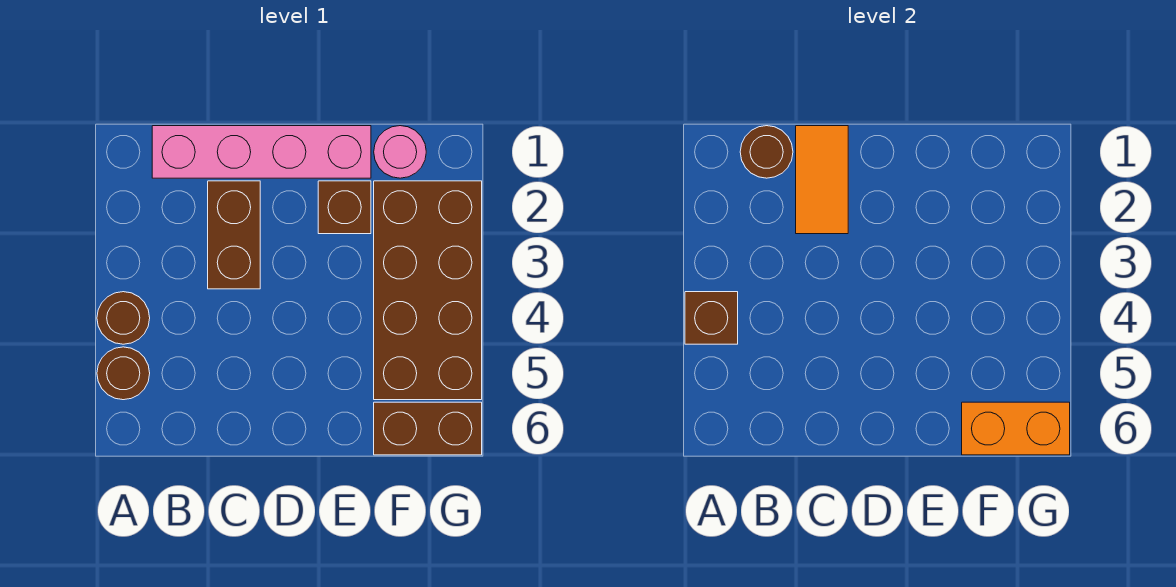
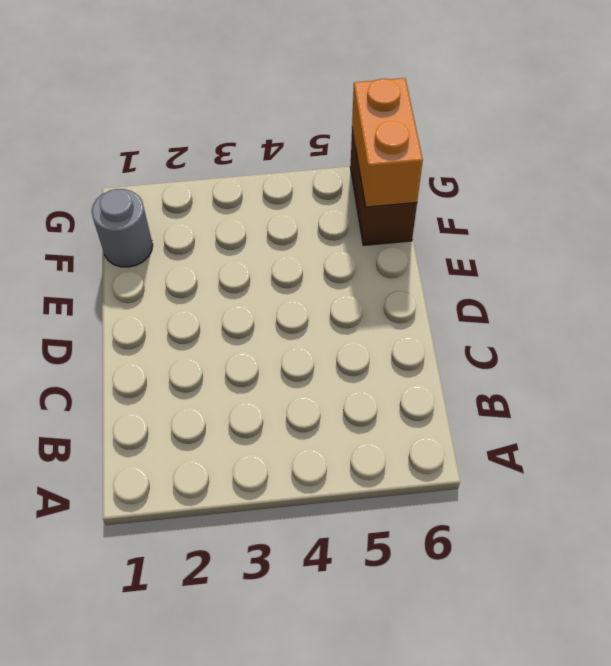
grey 1x1 round brick [92,189,153,267] -> pink 1x1 round brick [374,126,426,178]
none -> brown 1x1 round brick [97,292,150,344]
none -> brown 1x1 round brick [97,347,150,400]
none -> pink 1x4 brick [152,126,371,178]

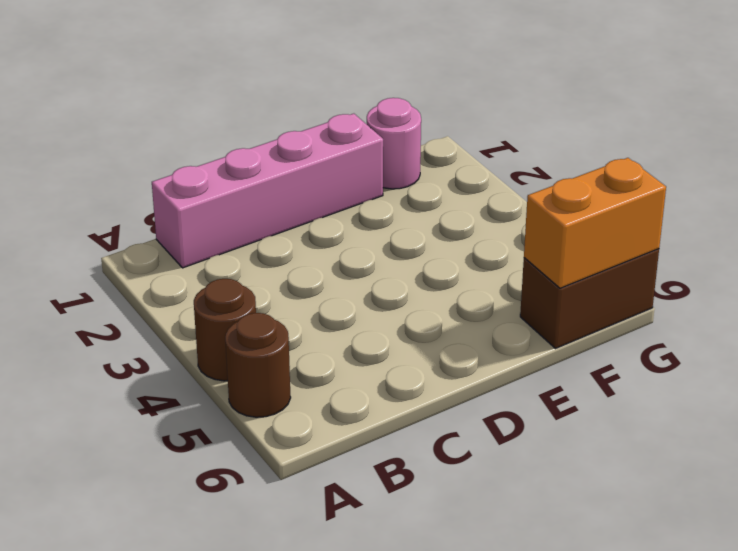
none -> brown 1x2 brick [208,181,260,289]
none -> brown 1x1 brick [318,181,371,234]
none -> brown 2x4 brick [374,181,482,400]

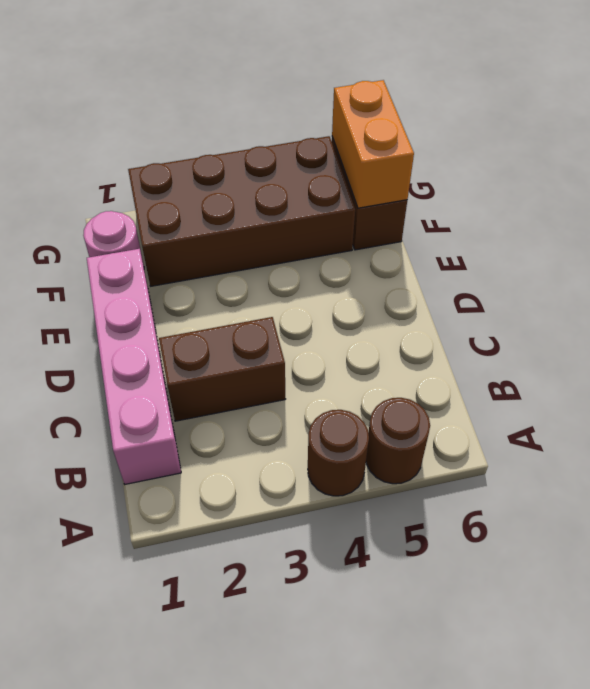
none -> brown 1x1 brick [318,181,371,234]
none -> brown 1x1 brick [685,292,738,344]
none -> brown 1x1 round brick [740,126,793,178]

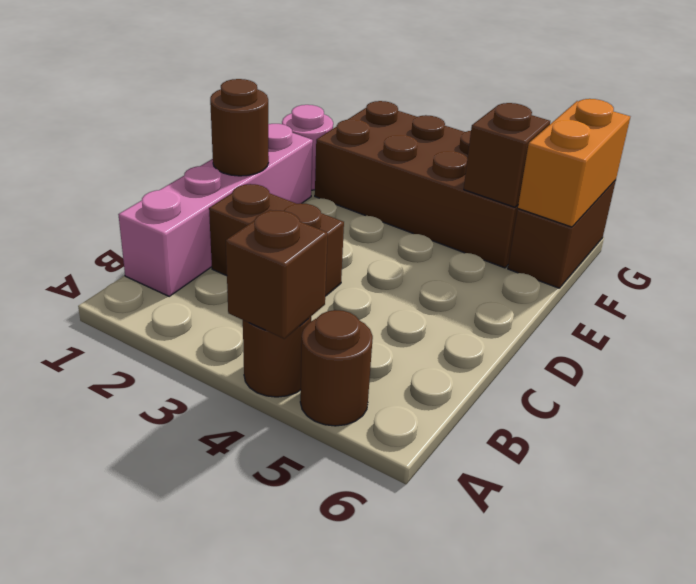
brown 1x1 round brick [210,79,269,176] -> brown 1x1 round brick moved to [740,126,793,178]
brown 1x1 brick [464,103,550,207] -> brown 1x1 brick moved to [318,181,371,234]
none -> orange 1x2 tile [796,126,848,234]

